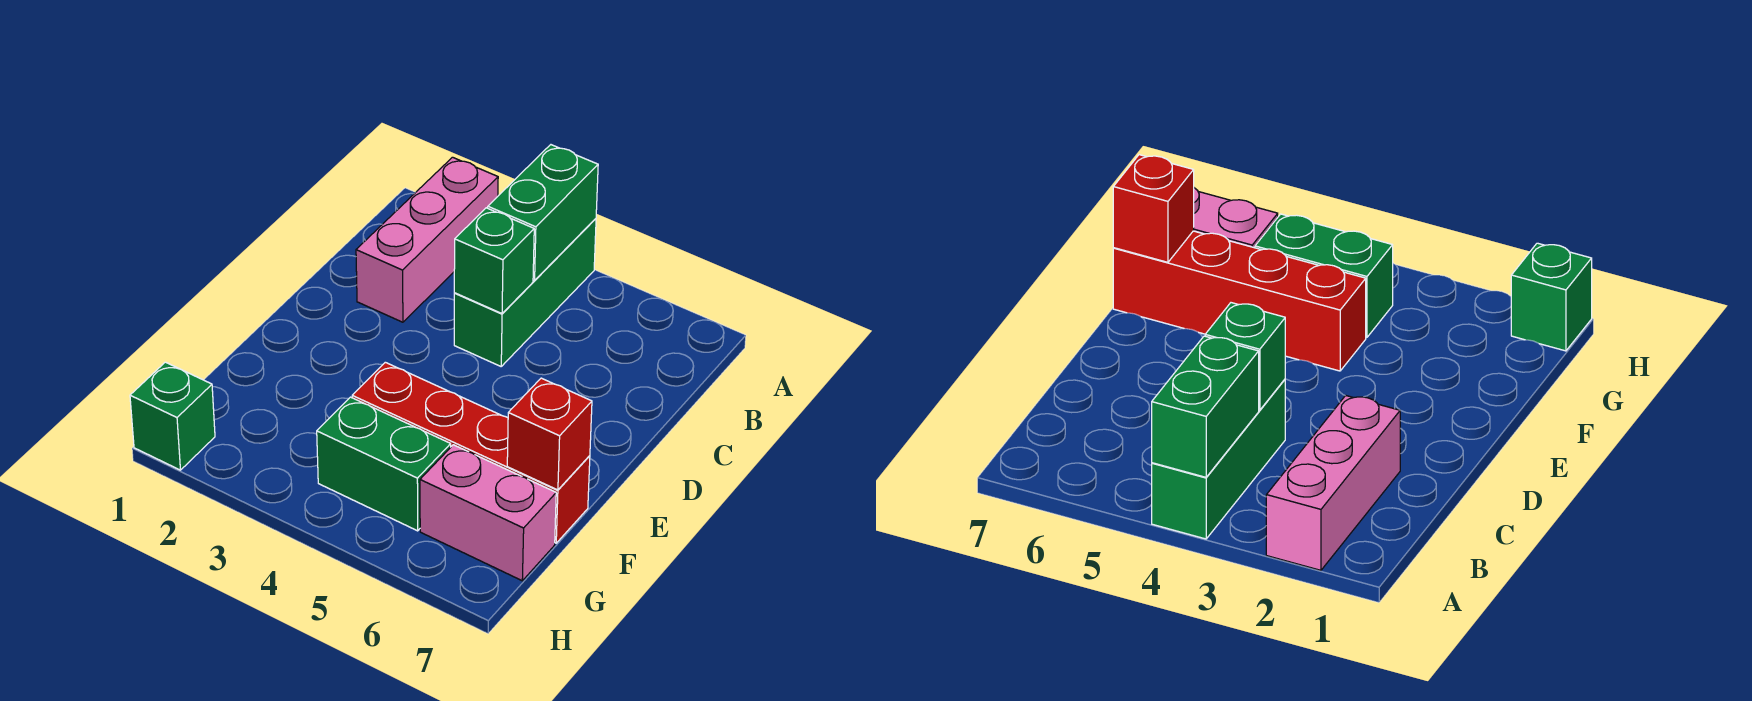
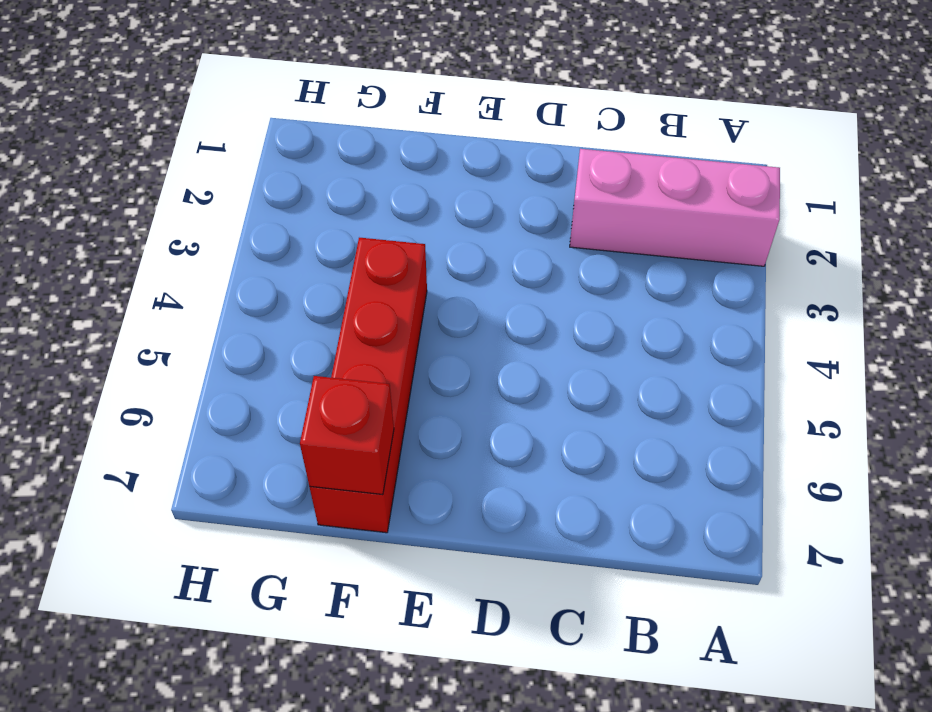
none -> green 1x3 brick [454,219,596,366]
none -> green 1x2 brick [317,397,451,531]

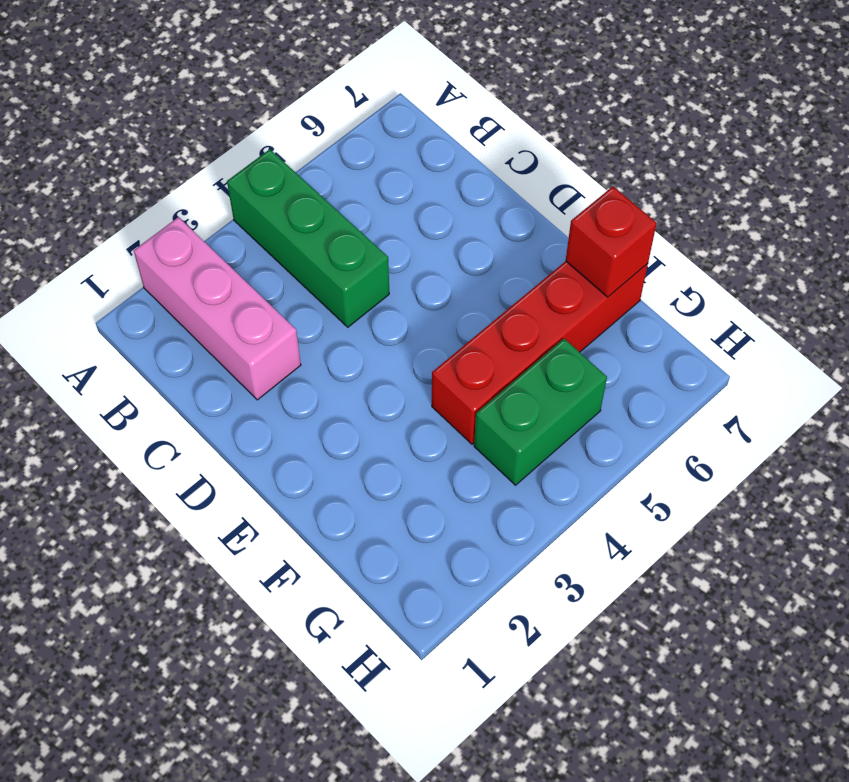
none -> pink 1x2 brick [420,445,556,581]
none -> green 1x1 brick [130,362,215,470]

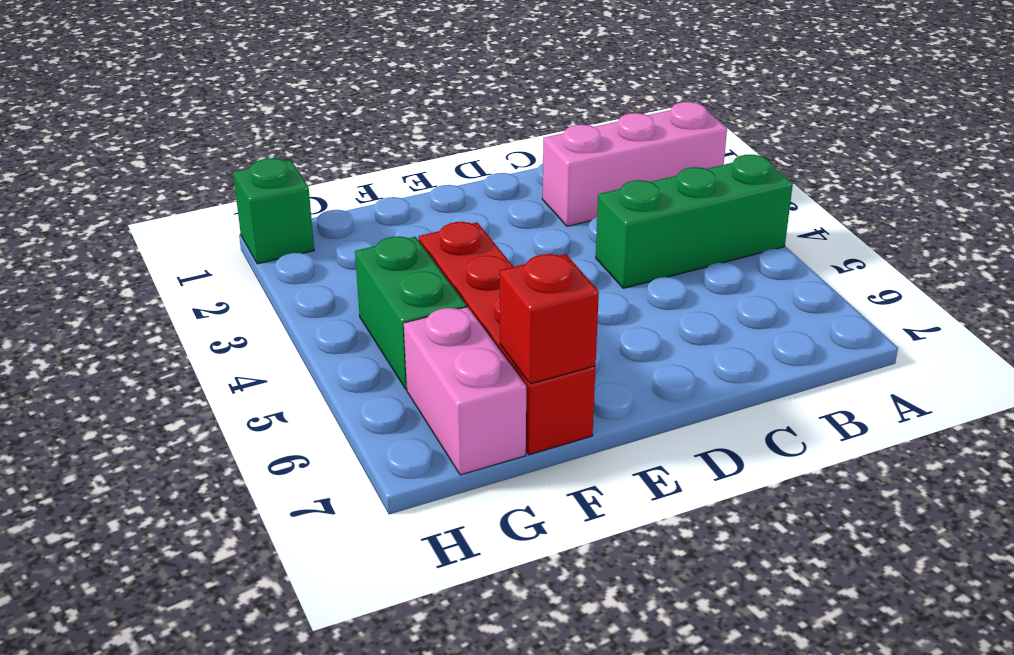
none -> green 1x2 brick [488,145,598,280]
none -> green 1x1 brick [454,208,534,314]

